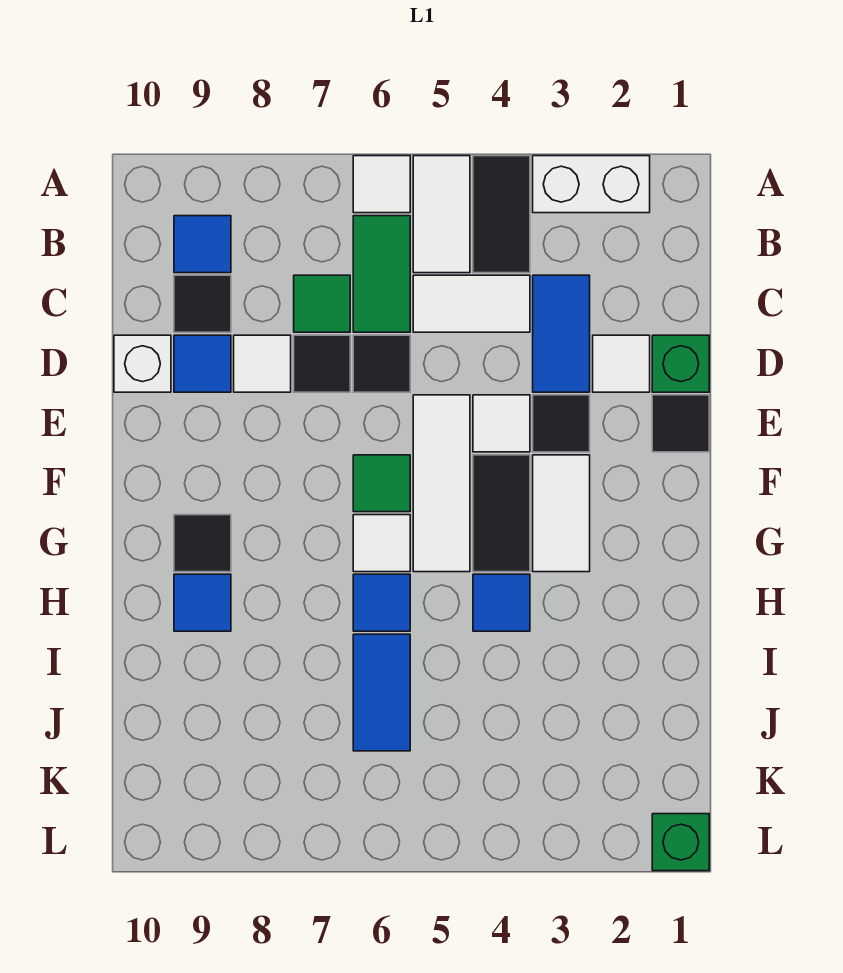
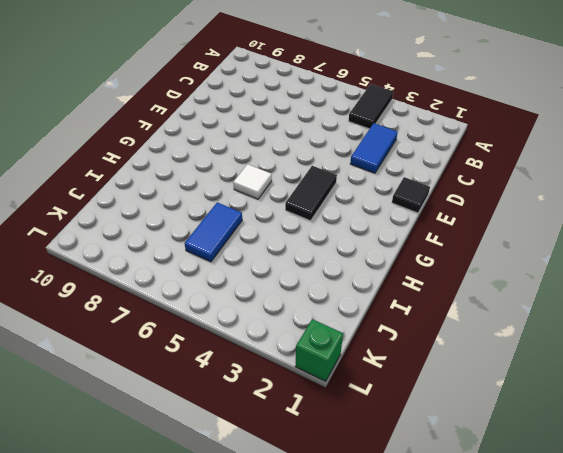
none -> white 1x2 brick [533,156,650,213]
none -> white 1x2 tile [413,156,470,273]
none -> white 1x1 tile [353,156,410,213]
none -> green 1x2 tile [353,216,410,332]

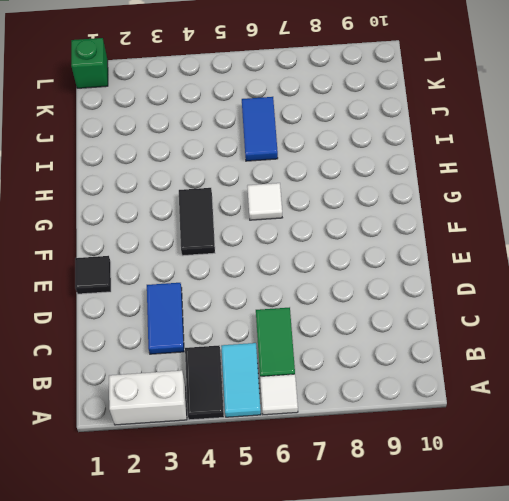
cyan 1x2 tile [221,343,261,417] -> white 1x2 tile [413,156,470,273]
none -> blue 1x1 tile [174,216,231,273]
none -> white 1x2 tile [413,275,530,332]
none -> green 1x1 tile [294,275,350,332]
none -> black 1x1 tile [174,275,231,332]

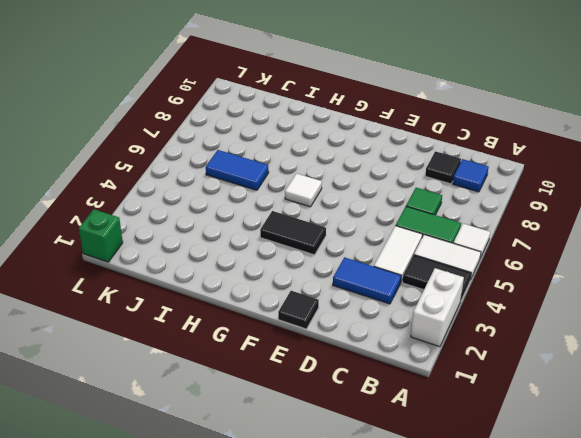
none -> green 1x1 brick [652,335,709,392]
none -> white 1x1 tile [593,335,650,392]
none -> black 1x1 tile [353,335,410,392]
none -> black 1x1 tile [294,335,350,392]

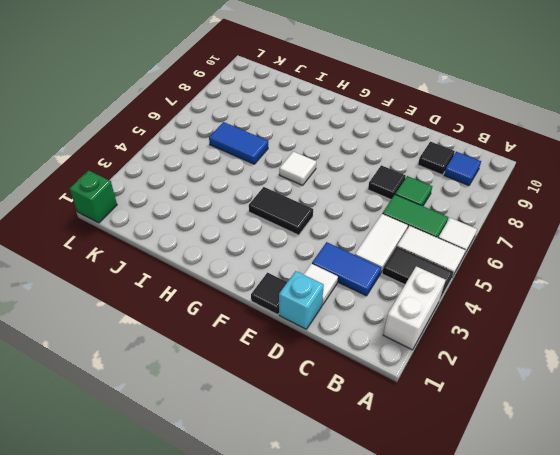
cyan 1x1 brick [279,271,324,329] -> green 1x1 brick [652,335,709,392]
none -> black 1x1 tile [353,335,410,392]
none -> white 1x1 tile [234,335,291,392]
none -> blue 1x1 tile [174,335,231,392]
none -> white 1x1 brick [114,335,171,392]

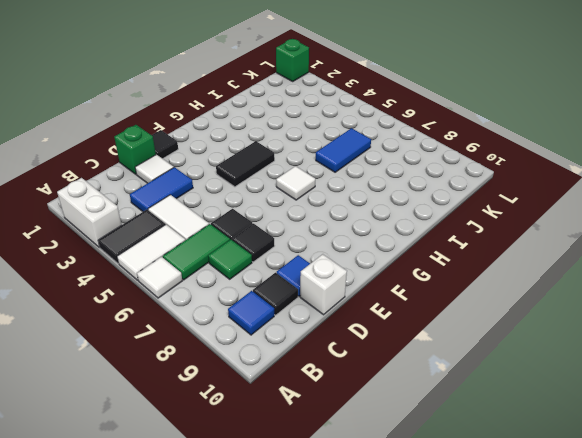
none -> white 1x1 tile [234,335,291,392]
none -> black 1x1 tile [533,395,590,452]
none -> white 1x1 tile [473,395,530,452]
none -> white 1x3 tile [413,395,470,572]

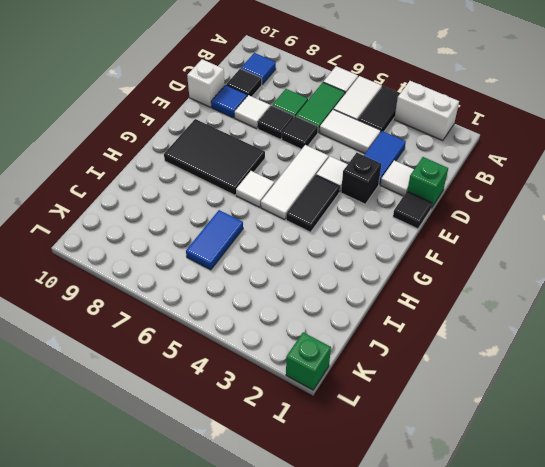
black 1x1 brick [341,153,381,204] -> black 1x1 tile [533,395,590,452]
black 2x3 tile [164,119,265,195] -> black 1x1 tile [174,515,231,572]
none -> white 1x2 tile [533,455,590,572]
none -> green 1x1 tile [353,455,410,512]
none -> blue 1x1 tile [473,574,530,631]
none -> blue 1x1 tile [353,574,410,631]

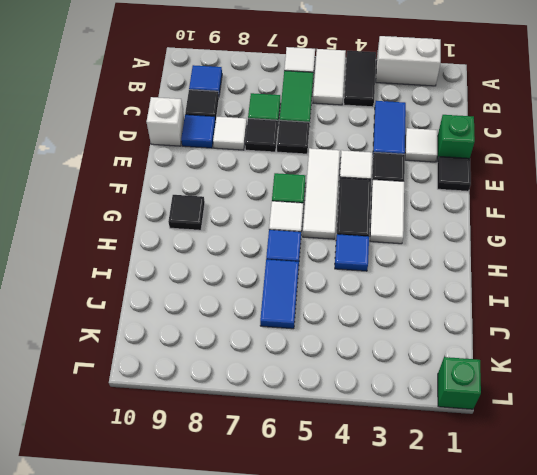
none -> white 1x2 tile [413,275,530,332]
none -> blue 1x1 tile [174,574,231,631]

